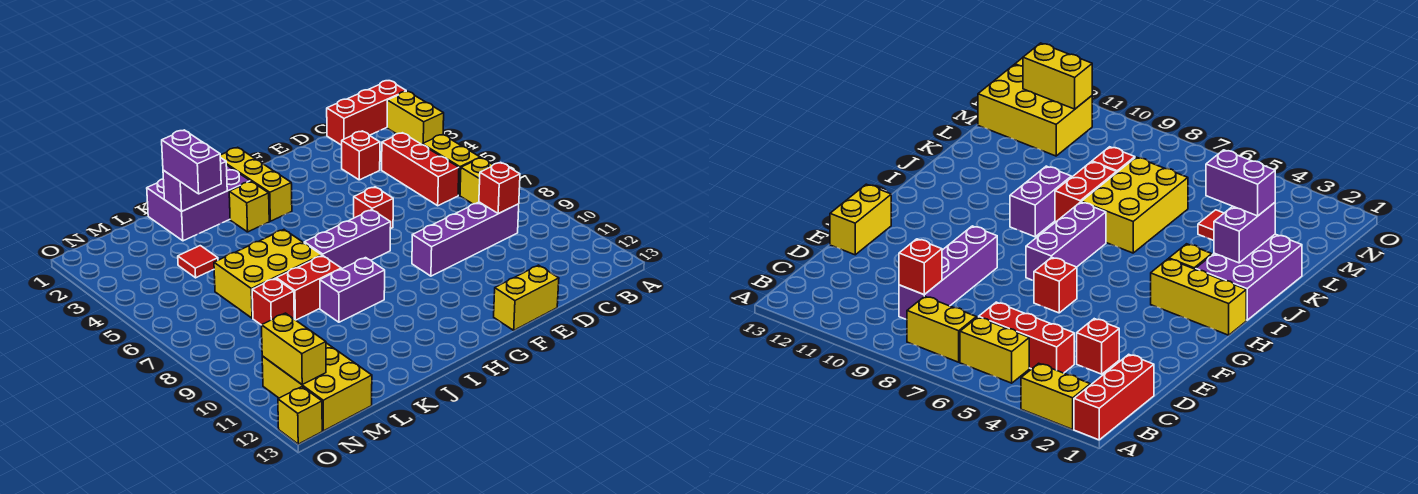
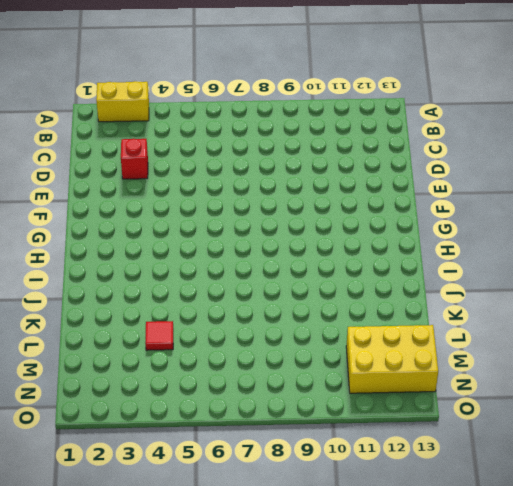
none -> red 1x3 brick [327,81,406,145]
none -> yellow 1x2 brick [422,135,480,195]
none -> yellow 1x2 brick [460,158,520,204]

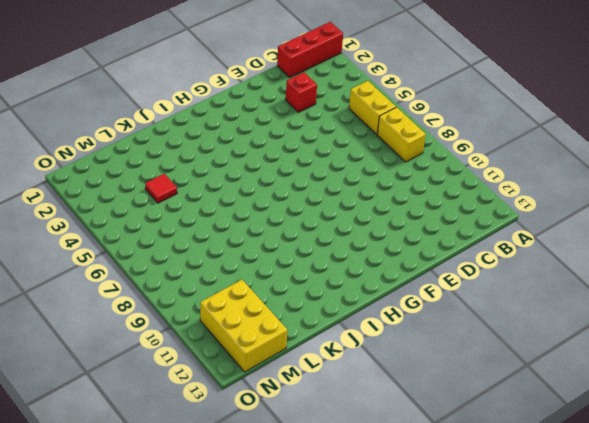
none -> yellow 1x2 brick [387,91,444,144]
none -> red 1x3 brick [382,133,459,206]
none -> purple 1x4 brick [412,202,519,276]

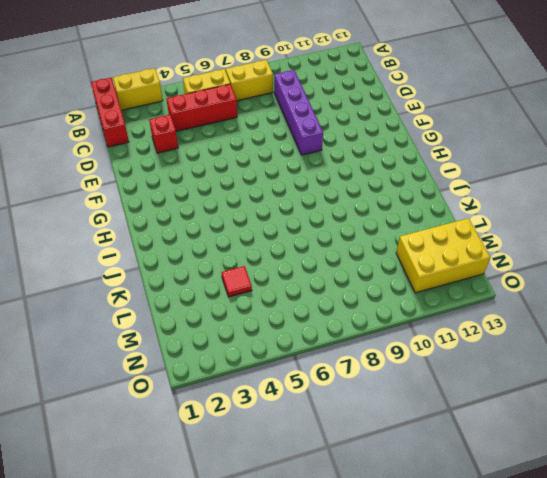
none -> yellow 1x2 brick [494,265,559,330]
none -> red 1x1 brick [354,187,393,229]
none -> purple 1x3 brick [304,210,391,269]

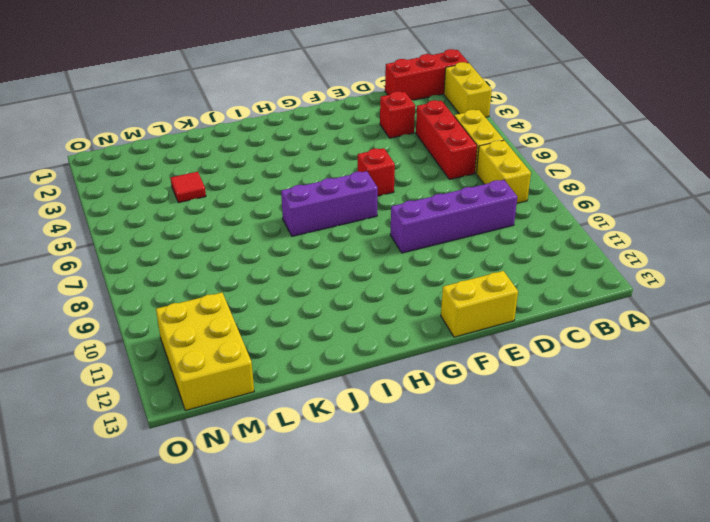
none -> yellow 1x3 brick [220,147,292,221]
none -> purple 2x3 brick [147,165,250,241]
none -> yellow 1x1 brick [229,181,269,232]

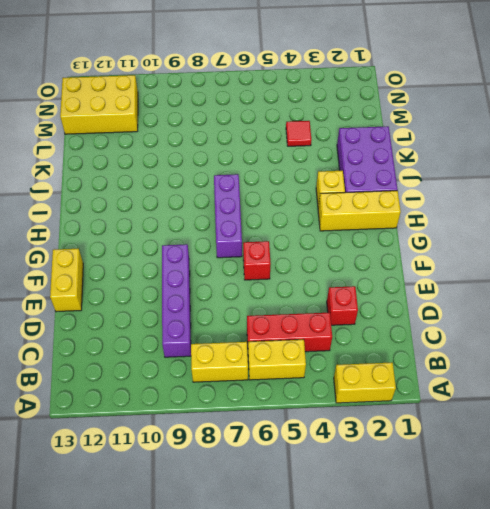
none -> red 1x3 brick [327,81,406,145]
none -> purple 1x2 brick [320,258,385,322]
none -> yellow 2x3 brick [214,230,322,318]

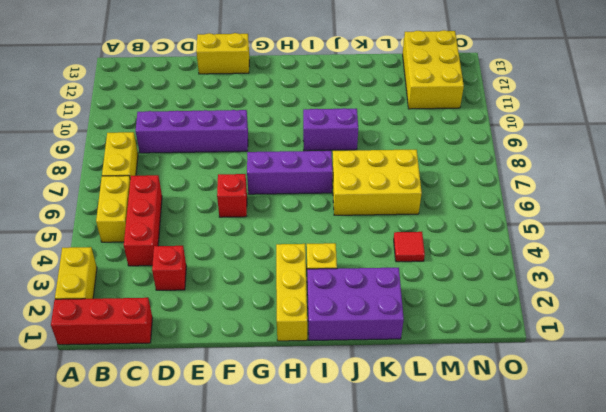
none -> red 1x2 brick [276,255,341,320]
none -> red 1x1 brick [252,278,294,325]
none -> yellow 1x1 brick [278,387,322,444]

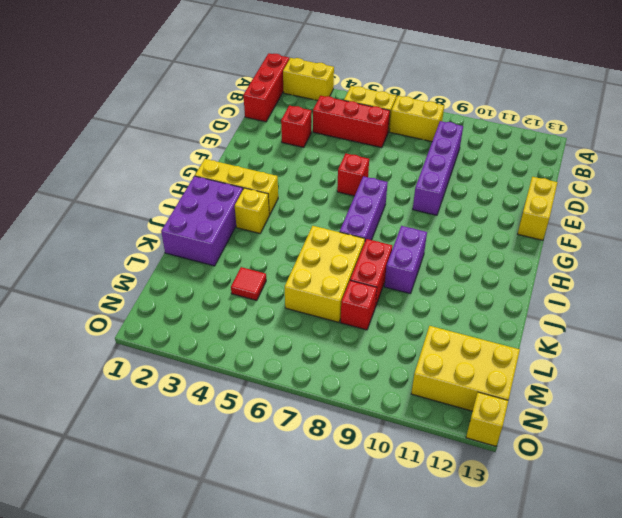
none -> red 1x1 brick [479,162,520,214]
none -> purple 1x2 brick [163,158,227,211]
none -> yellow 1x2 brick [262,313,326,384]

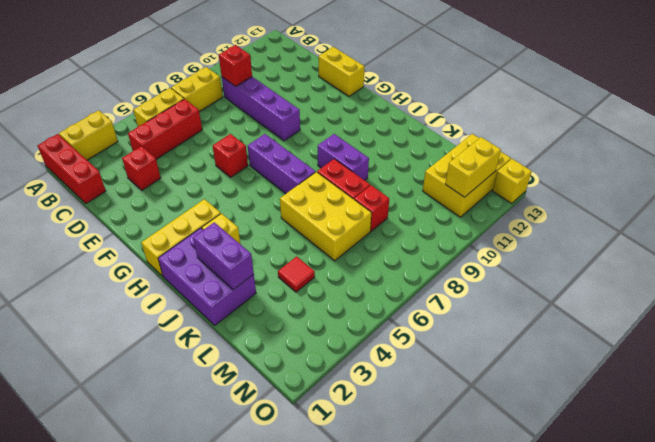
none -> purple 1x2 brick [162,130,221,194]

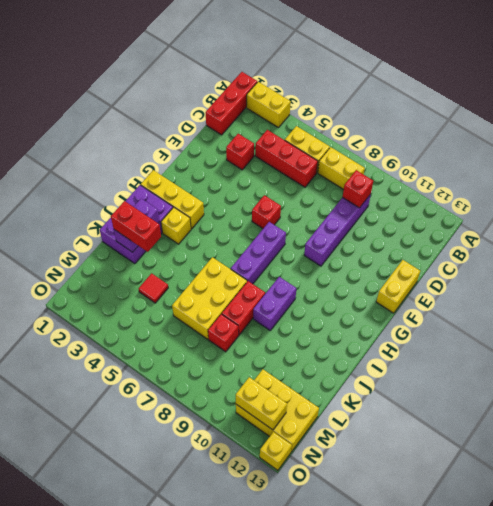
red 1x2 brick [111,201,161,252] -> purple 1x2 brick [162,130,221,194]

